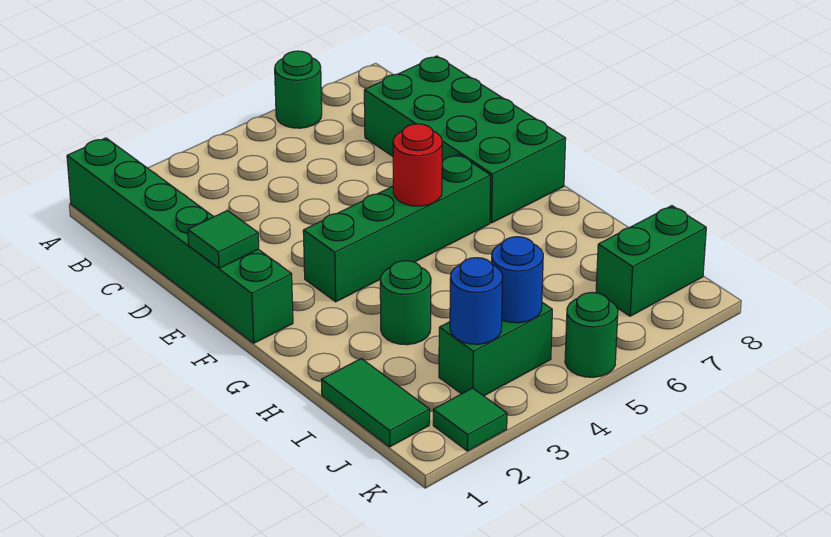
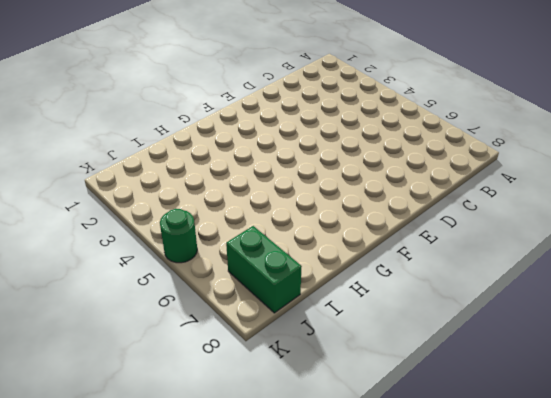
none -> green 1x6 brick [67,138,293,343]
none -> green 1x1 round brick [275,51,322,128]
none -> green 2x4 brick [364,56,566,223]

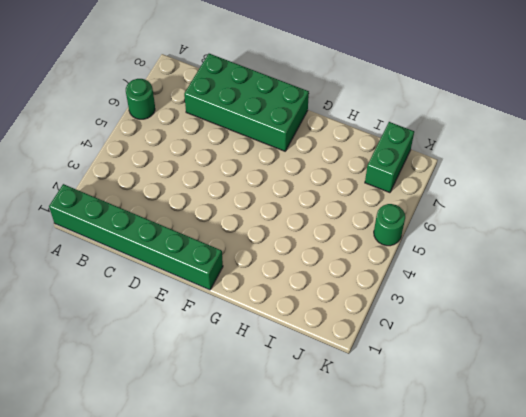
none -> green 1x4 brick [303,154,491,302]
none -> green 1x1 round brick [380,261,431,345]
none -> green 1x2 tile [321,359,430,447]

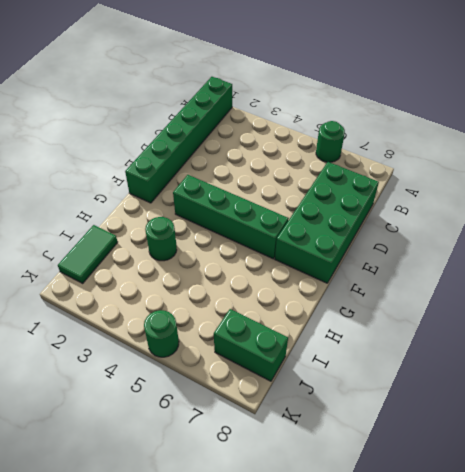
none -> green 1x2 brick [439,303,552,396]
none -> green 1x1 tile [433,388,507,451]
none -> green 1x1 tile [188,211,259,268]

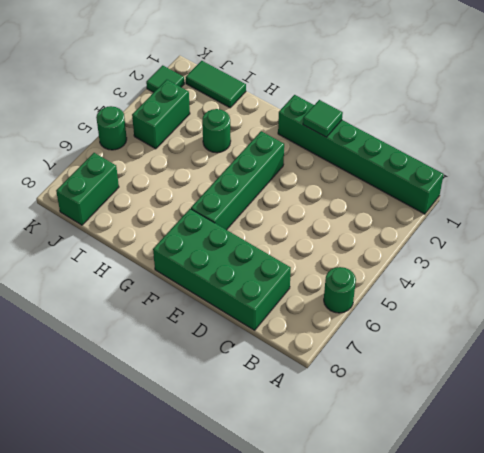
none -> red 1x1 round brick [393,124,442,206]
none -> blue 1x1 round brick [450,258,503,344]
none -> blue 1x1 round brick [492,237,543,323]

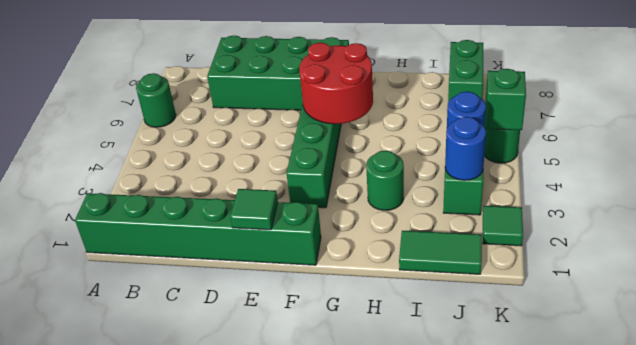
red 2x2 round brick [299,43,373,124] -> red 1x1 round brick [393,124,442,206]
green 1x1 brick [485,69,526,130] -> none

